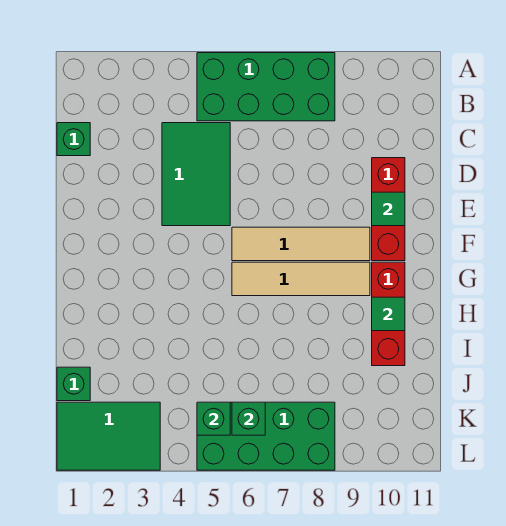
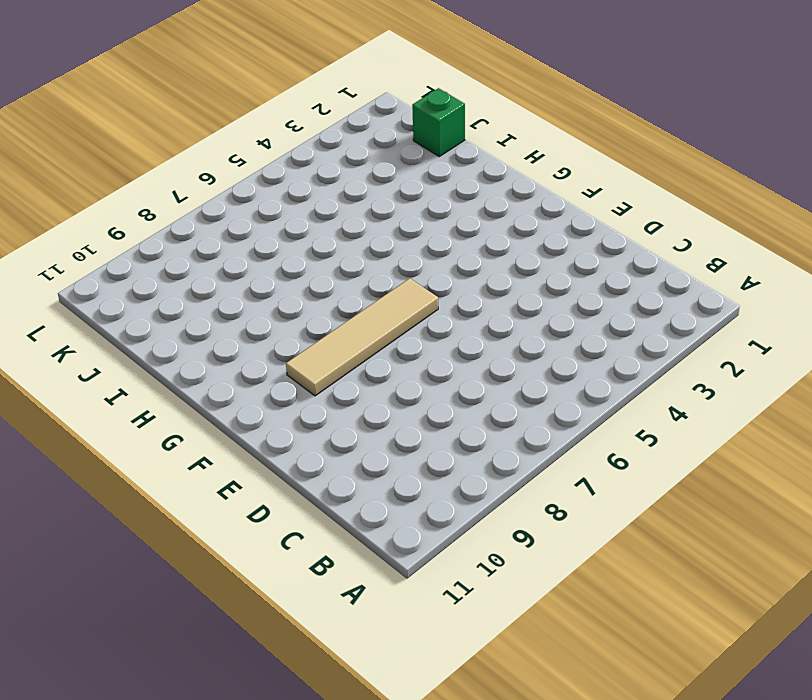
none -> green 2x4 brick [197,53,335,121]
none -> green 1x1 brick [57,123,90,156]
none -> green 2x3 tile [162,123,230,226]

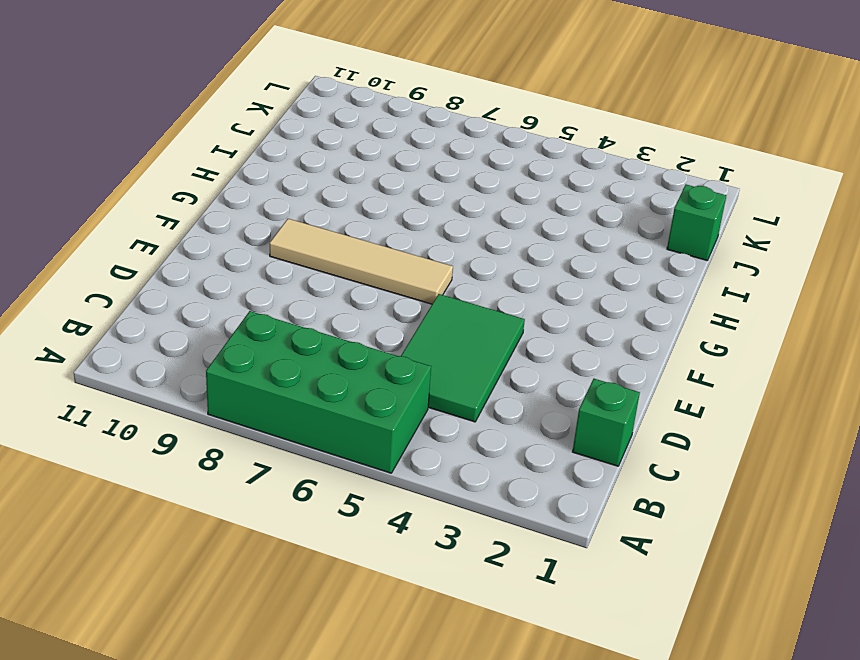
none -> red 1x3 brick [372,158,405,261]
none -> tan 1x4 tile [232,262,370,296]
none -> red 1x3 brick [372,262,405,366]

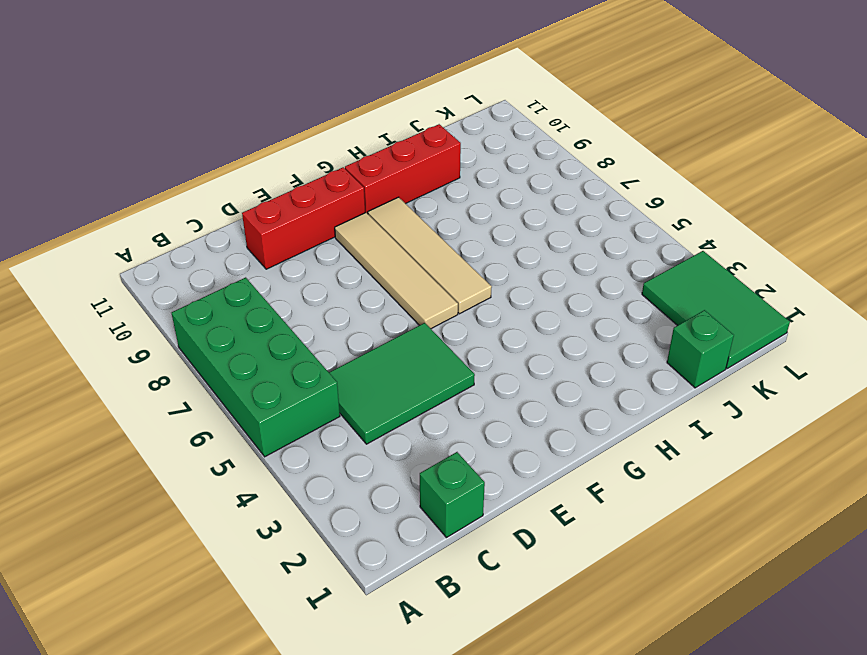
none -> green 2x4 brick [197,402,335,470]
none -> green 1x1 tile [372,192,405,226]
none -> green 1x1 tile [372,297,405,331]

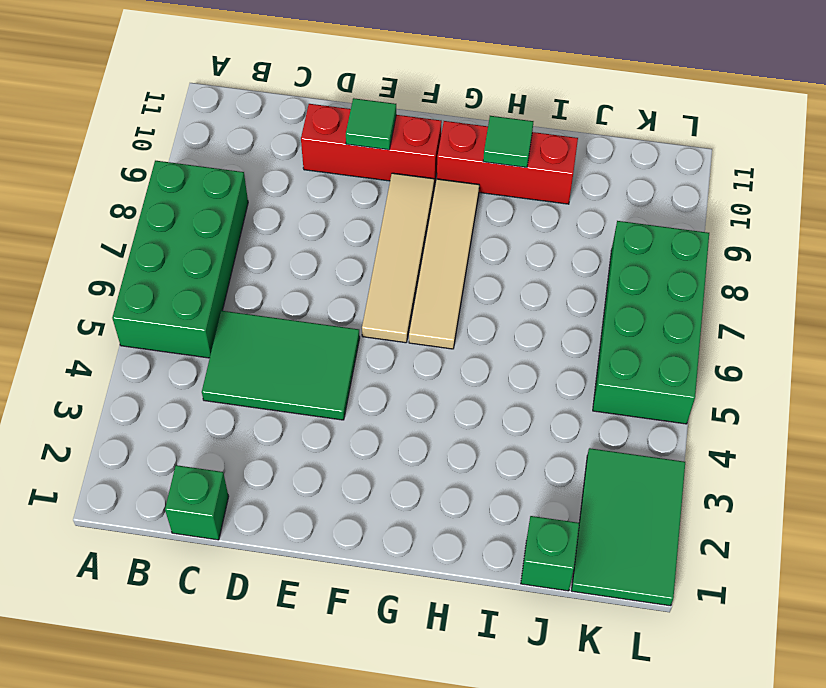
none -> green 1x1 brick [197,402,230,435]
none -> green 1x1 brick [232,402,265,435]

